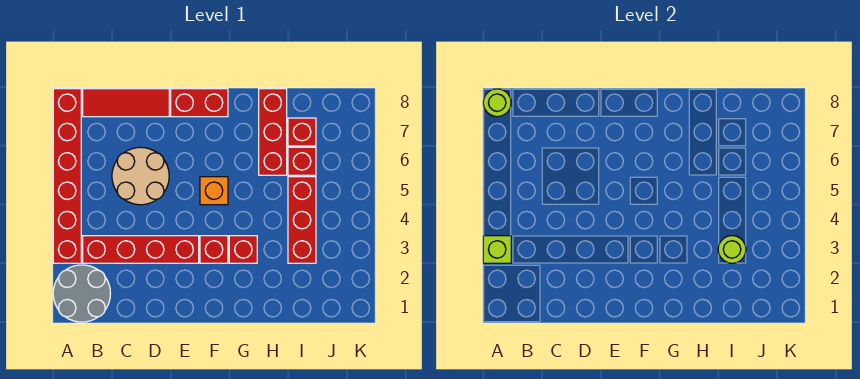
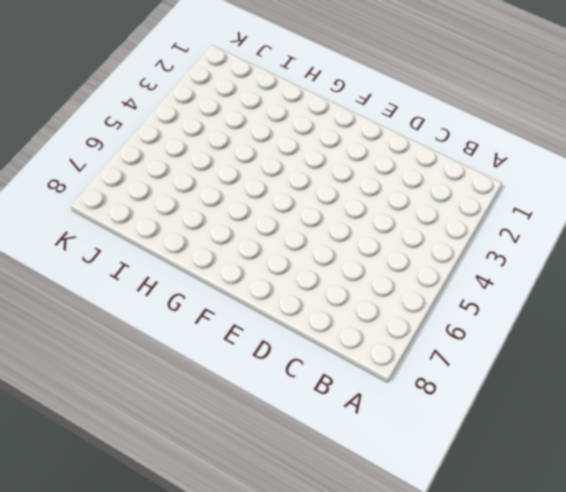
none -> grey 2x2 round brick [53,265,111,322]
none -> red 1x6 brick [53,89,81,263]
none -> red 1x4 brick [83,236,199,263]

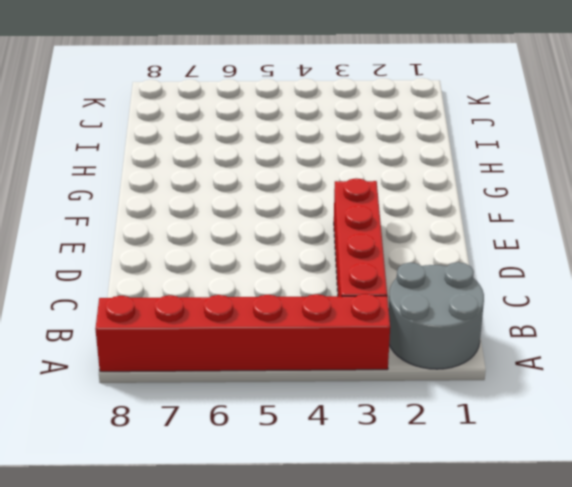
none -> red 1x3 tile [83,89,169,117]
none -> tan 2x2 round brick [112,147,169,205]
none -> red 1x2 brick [171,89,228,117]

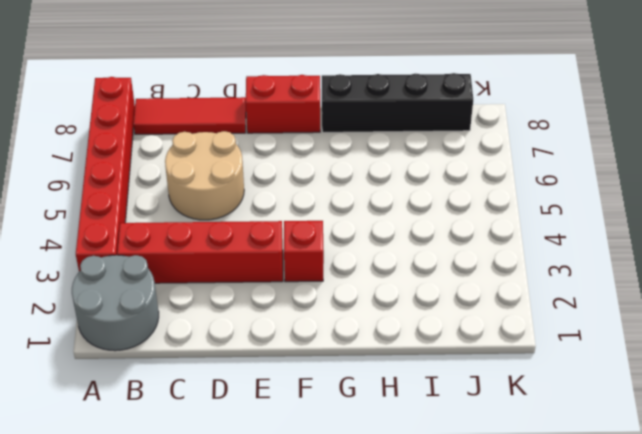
black 1x4 brick [322,73,473,132] -> red 1x3 brick [259,89,287,175]
none -> orange 1x1 brick [200,177,228,205]
none -> red 1x1 brick [229,236,257,263]
none -> red 1x3 brick [288,177,316,263]

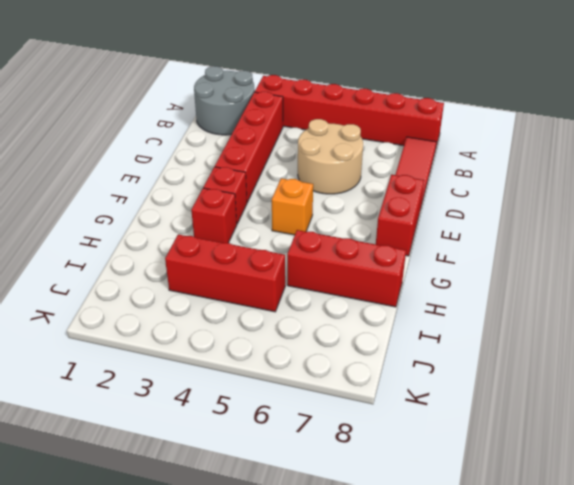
none -> red 1x1 brick [288,147,316,175]
none -> red 1x1 brick [288,118,316,146]
none -> lime 1x1 brick [483,236,511,263]

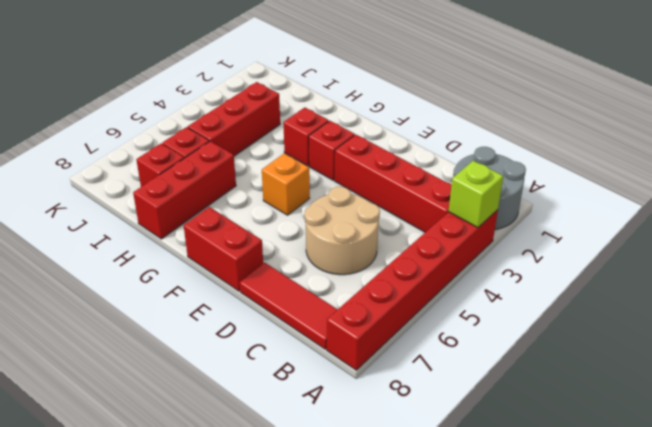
none -> lime 1x1 round brick [483,89,511,117]
none -> lime 1x1 round brick [718,236,746,263]

